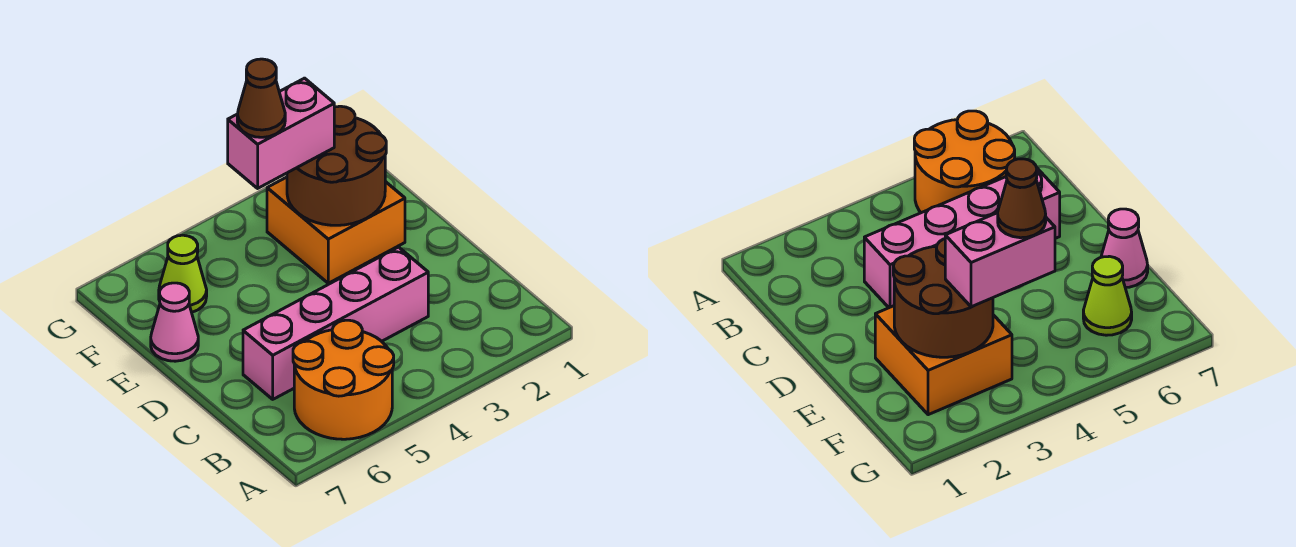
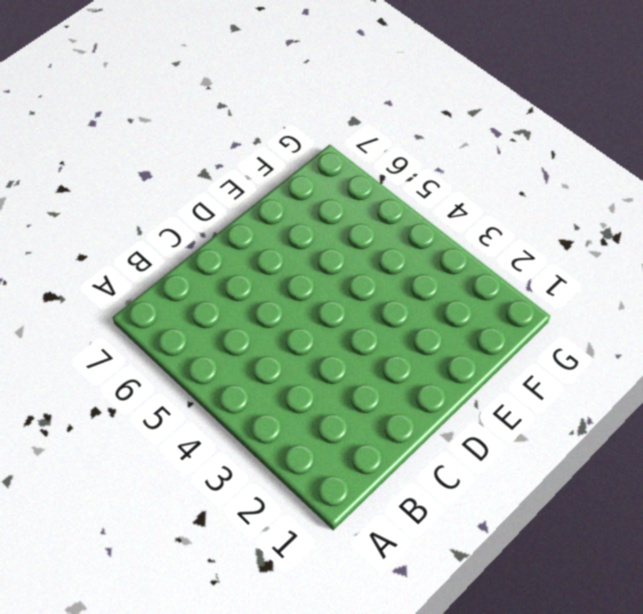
none -> orange 2x2 round brick [293,320,394,439]
none -> pink 1x4 brick [243,247,428,399]

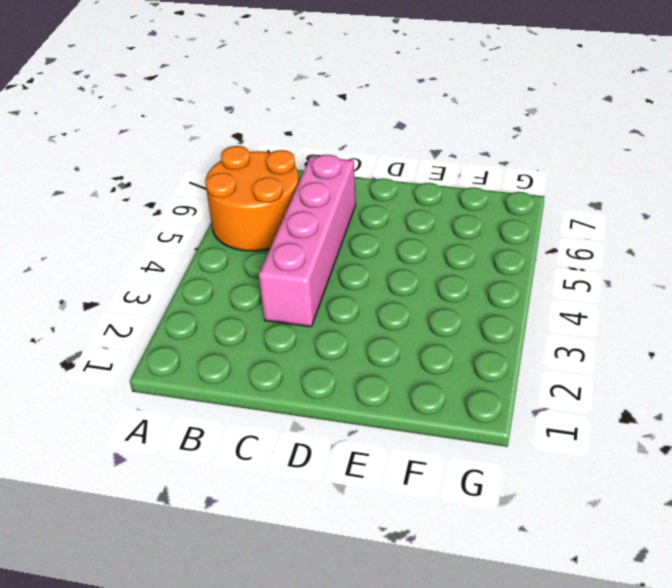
none -> orange 2x2 brick [267,177,405,283]
none -> pink 1x1 cone [151,283,198,361]

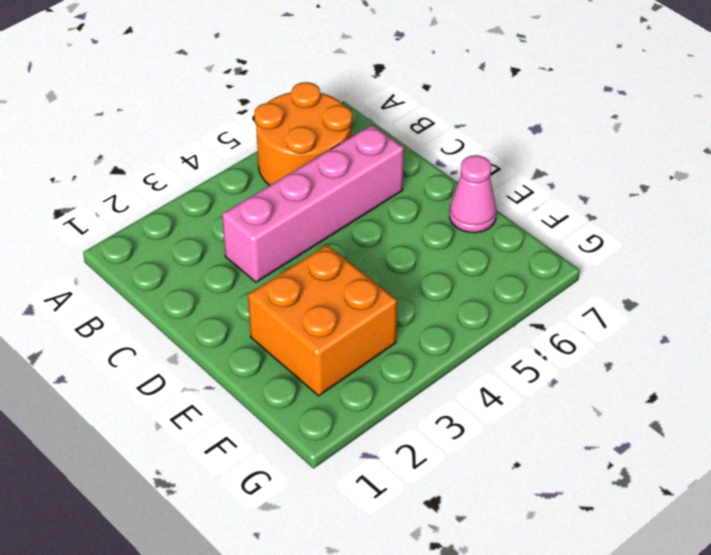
none -> lime 1x1 cone [159,235,207,312]
none -> brown 2x2 round brick [287,106,386,225]

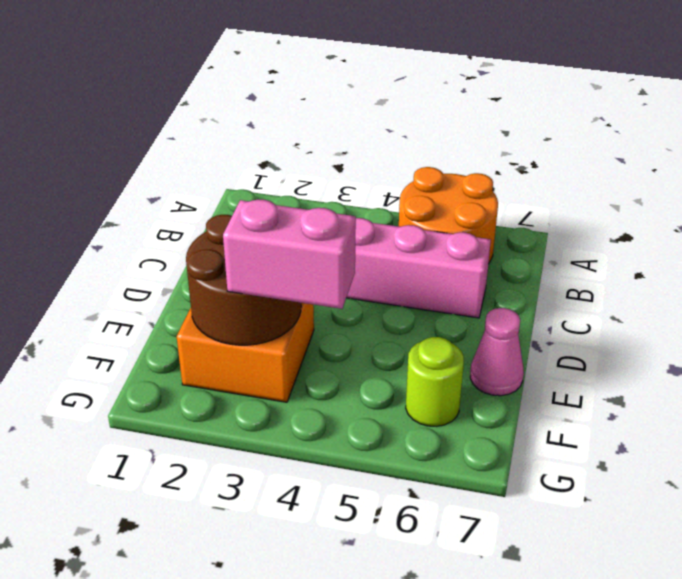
lime 1x1 round brick [406,337,464,426] -> lime 1x1 cone [159,235,207,312]
none -> brown 1x1 cone [237,59,285,137]

